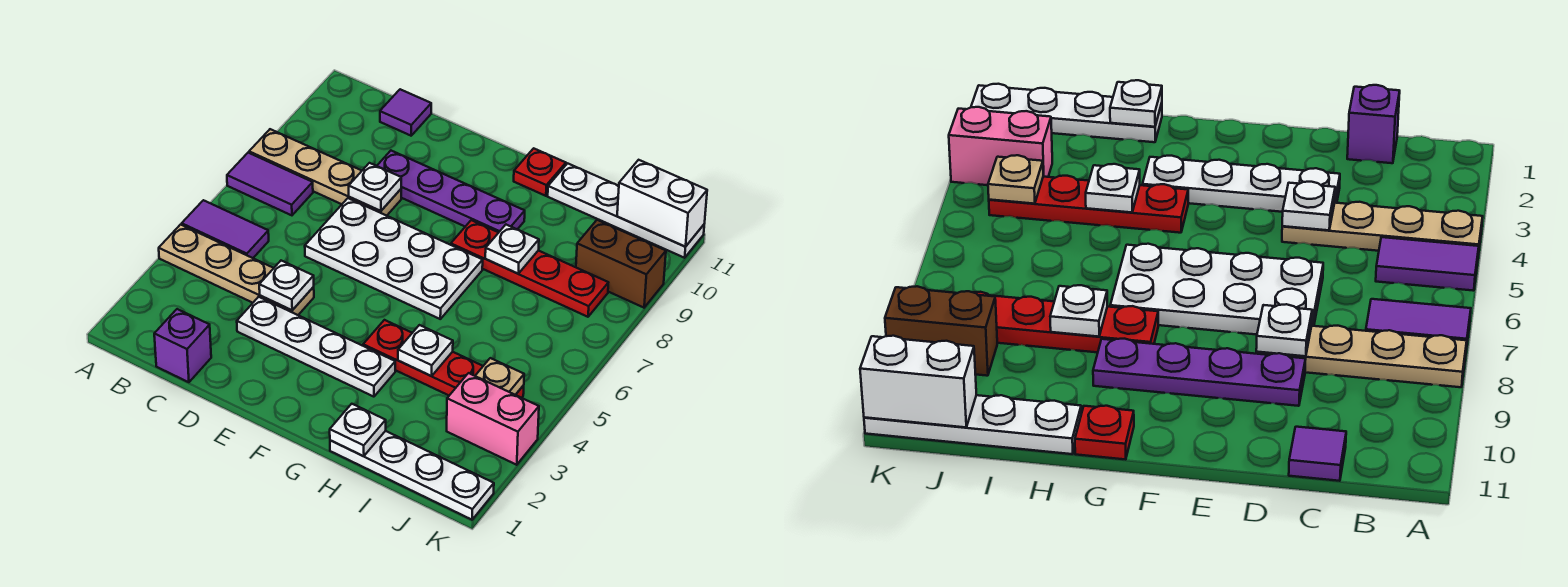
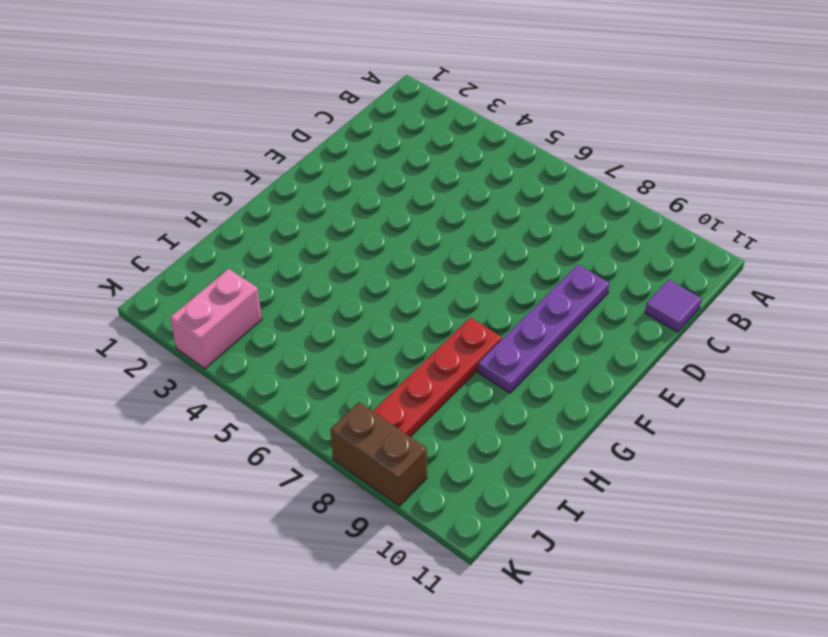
brown 1x2 brick [330,402,427,506] -> brown 1x2 brick turned to [576,220,666,308]
none -> tan 1x4 plate [159,225,314,315]
none -> purple 1x2 tile [182,200,269,258]
none -> purple 1x2 tile [227,153,313,215]

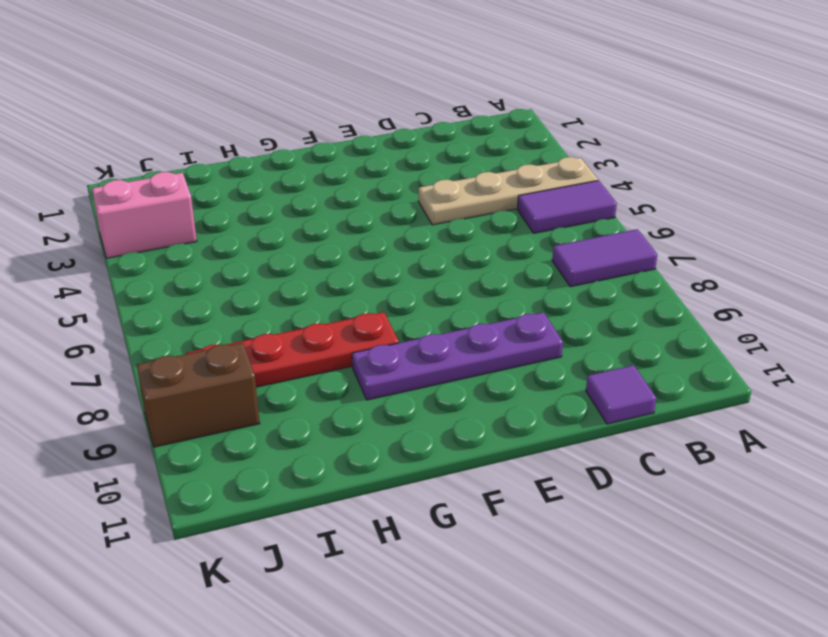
none -> tan 1x4 plate [249,129,401,216]
none -> purple 1x1 brick [154,309,211,382]
none -> white 1x4 plate [237,297,395,397]

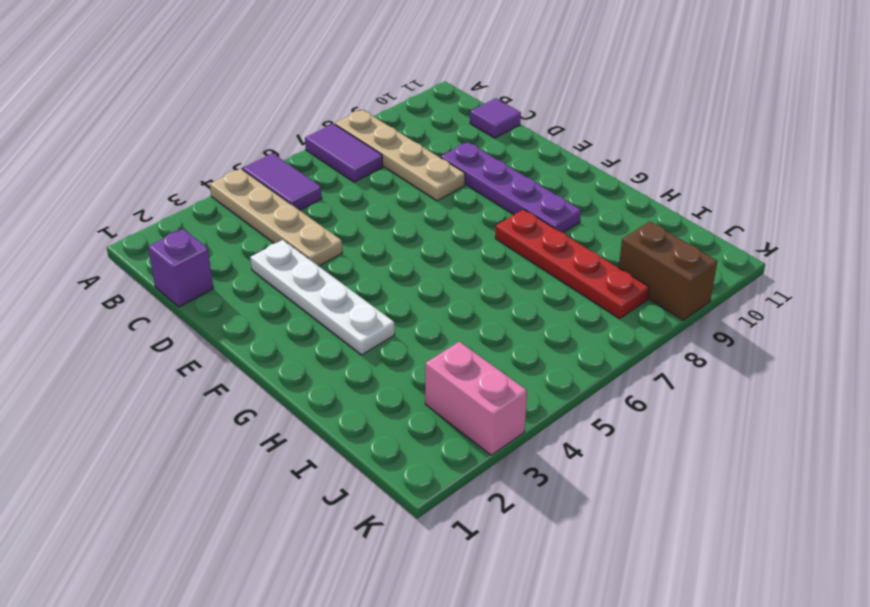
none -> white 2x4 plate [305,198,483,319]
none -> red 1x4 plate [363,320,524,398]
none -> red 1x1 plate [514,148,566,196]

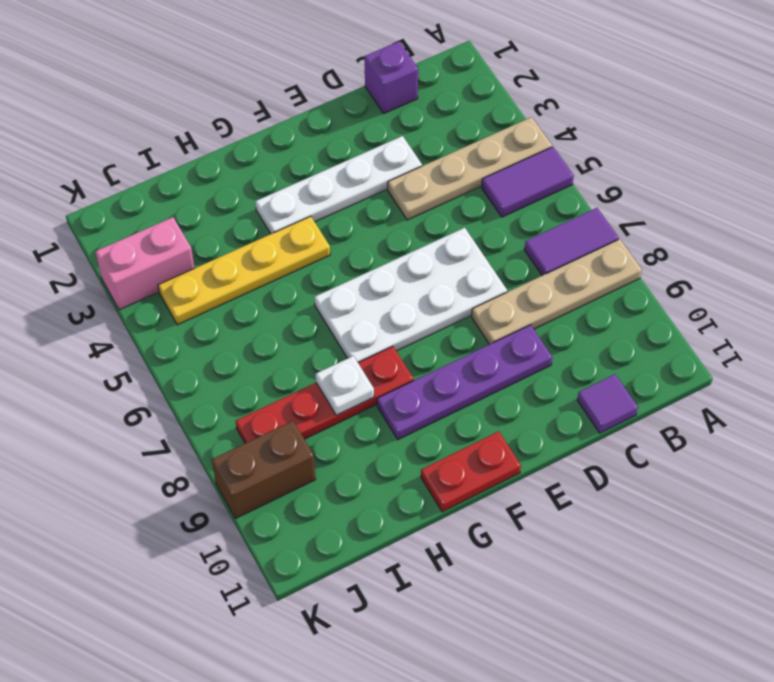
red 1x2 plate [421,431,521,512] -> red 1x1 plate [514,148,566,196]
yellow 1x4 plate [158,216,330,325] -> red 1x4 plate [363,320,524,398]
none -> white 1x4 plate [330,431,494,520]
none -> white 1x4 plate [548,163,704,258]
none -> white 1x1 plate [259,261,314,310]

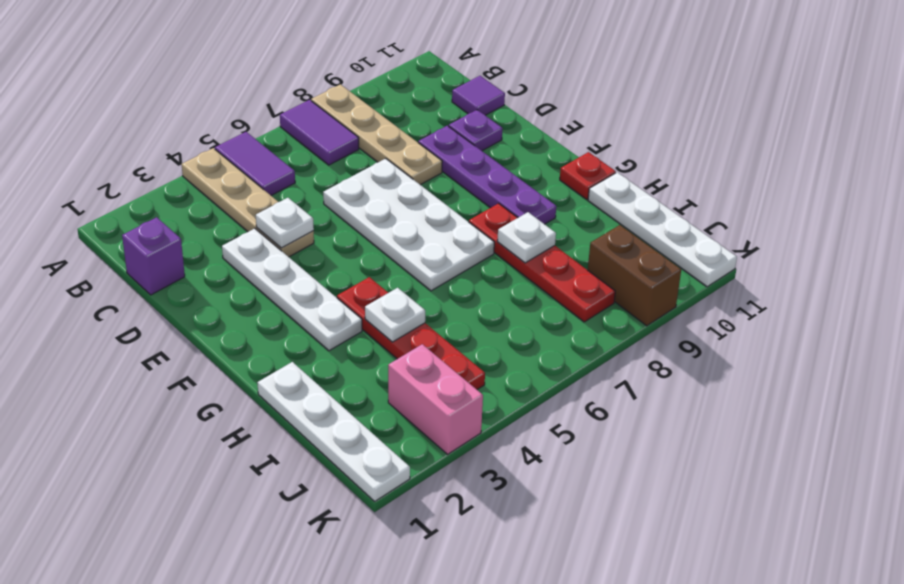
purple 1x1 plate [449,110,503,151] -> none
none -> white 1x1 plate [349,163,401,211]
none -> white 1x1 plate [330,404,386,456]
none -> tan 1x1 plate [475,358,524,395]

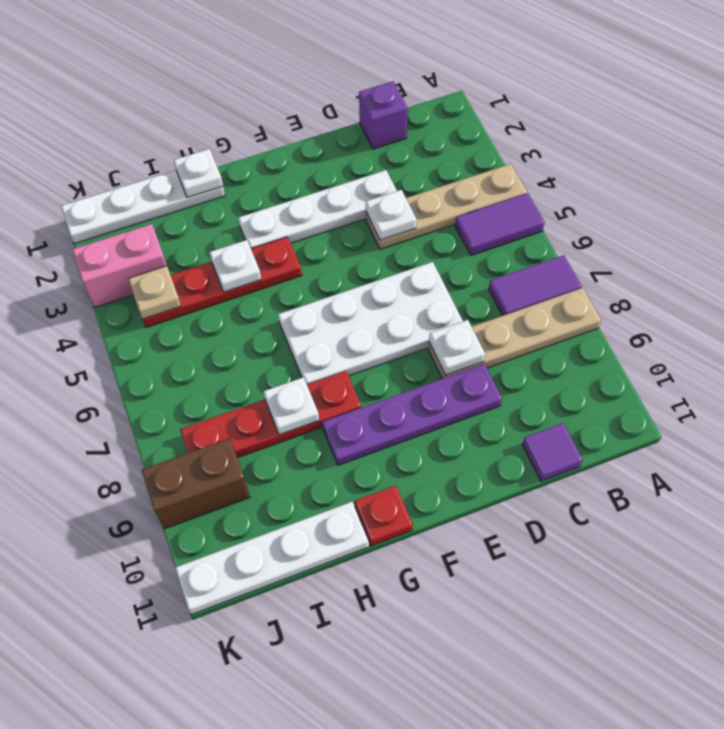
none -> white 1x2 brick [617,160,707,247]

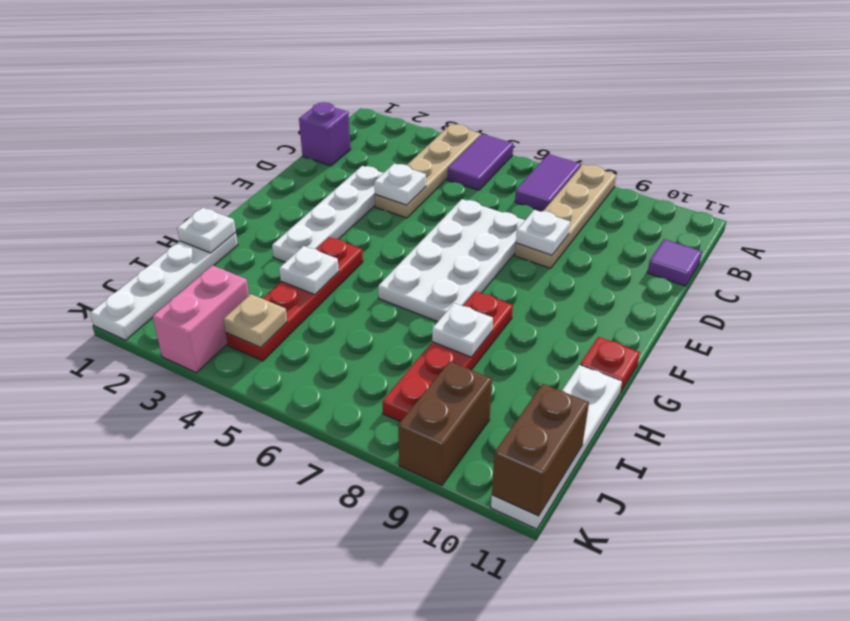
brown 1x2 brick [492,384,589,516] -> white 1x2 brick [617,160,707,247]
none -> purple 1x4 plate [377,151,525,232]

